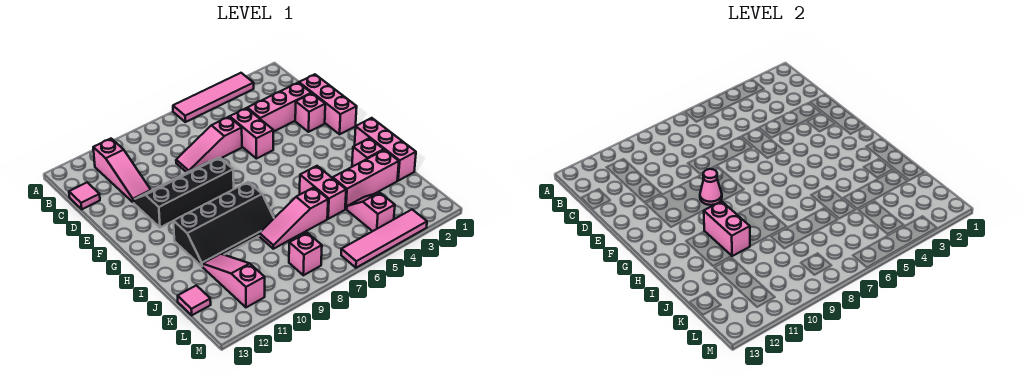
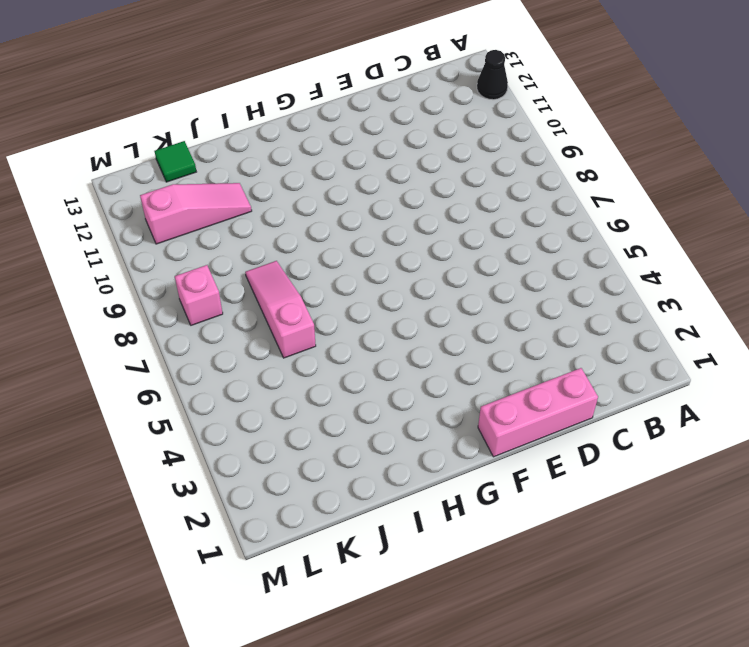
black 1x1 cone [477,50,508,100] -> none
green 1x1 tile [154,141,196,182] -> pink 1x1 tile [178,285,211,315]
none -> pink 1x4 tile [173,73,254,122]
none -> pink 1x3 slope [93,139,151,203]
none -> pink 1x1 tile [69,183,100,209]

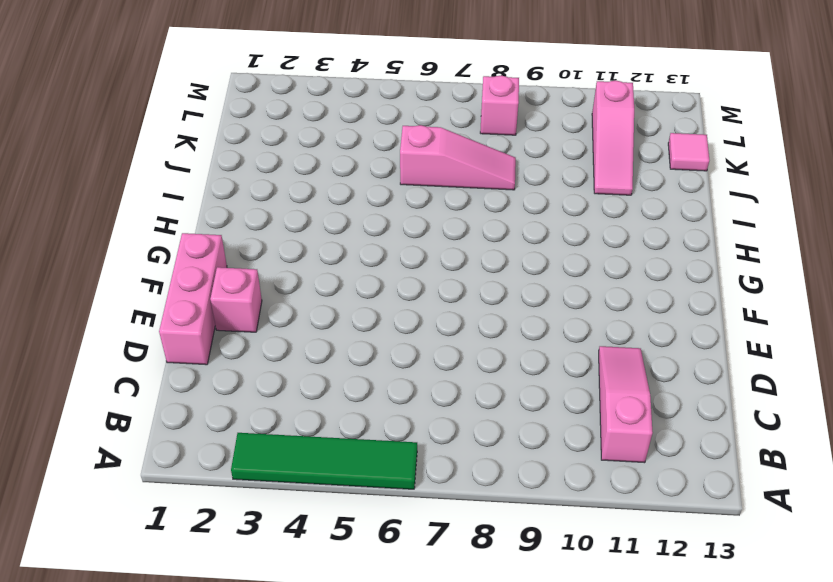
green 1x4 tile [231,433,417,489] -> pink 1x4 tile [173,73,254,122]
none -> pink 1x1 tile [69,183,100,209]
none -> pink 1x3 brick [247,83,311,132]
none -> pink 1x2 brick [230,108,273,159]

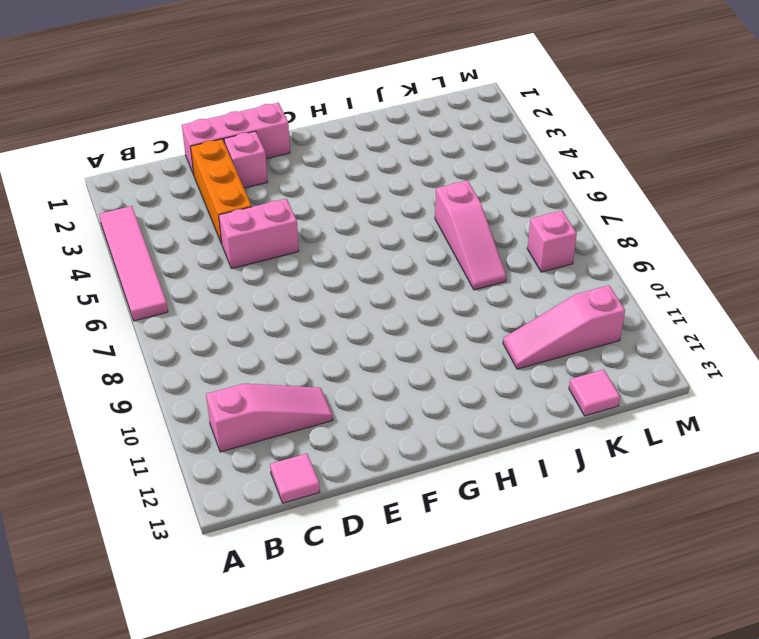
orange 1x3 brick [191,139,252,244] -> pink 1x3 brick [247,83,311,132]
none -> pink 1x3 slope [176,117,242,172]
none -> black 2x4 slope [134,158,234,227]
none -> pink 1x3 brick [355,118,416,181]

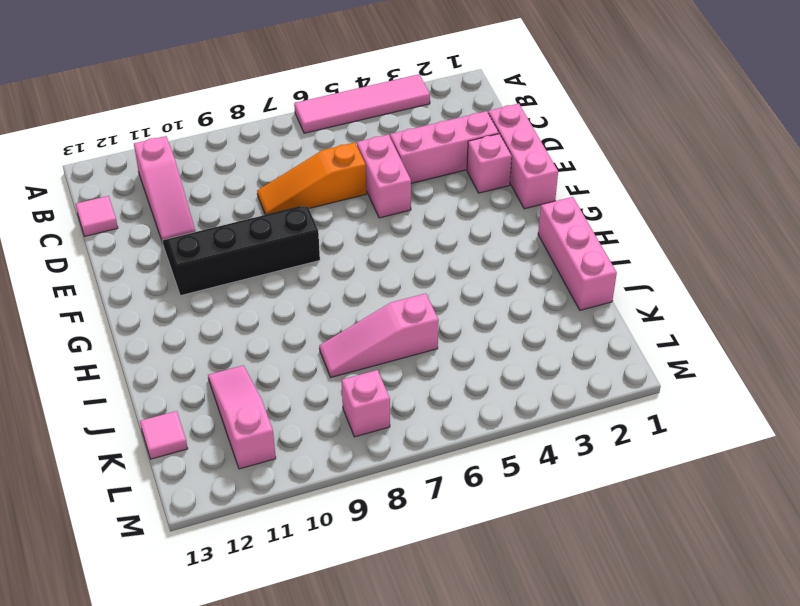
orange 1x3 slope [257,143,366,215] -> pink 1x3 slope [176,117,242,172]
none -> black 2x4 slope [174,182,274,266]
none -> pink 1x1 brick [352,138,384,167]
none -> pink 1x2 brick [300,166,346,219]

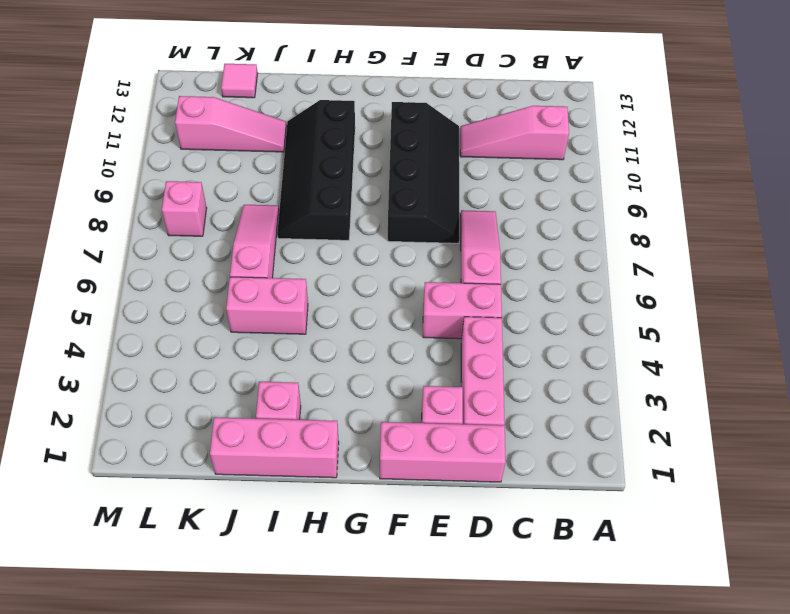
none -> pink 1x4 tile [173,73,254,122]
none -> pink 1x1 tile [69,183,100,209]
none -> pink 1x3 brick [333,150,399,209]

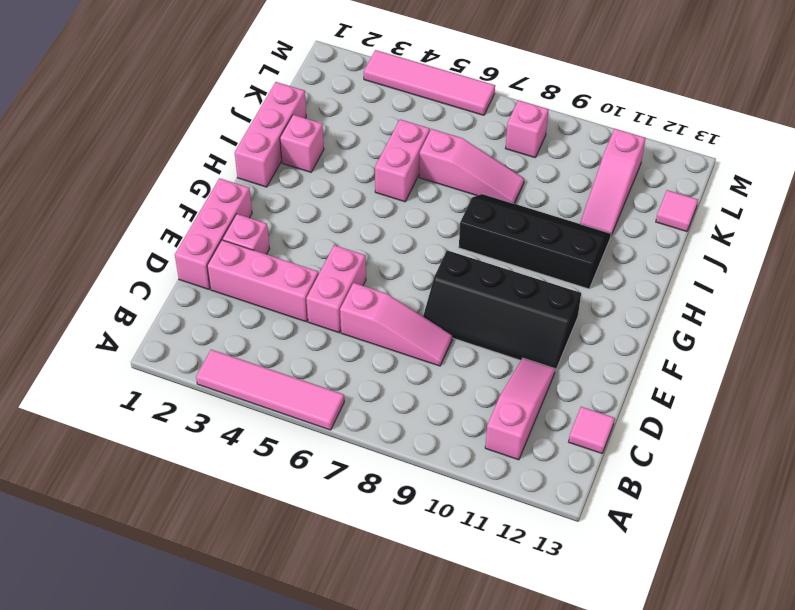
none -> pink 1x3 brick [333,150,399,209]
none -> pink 1x2 slope [347,193,395,231]
none -> pink 1x1 cone [700,169,722,205]

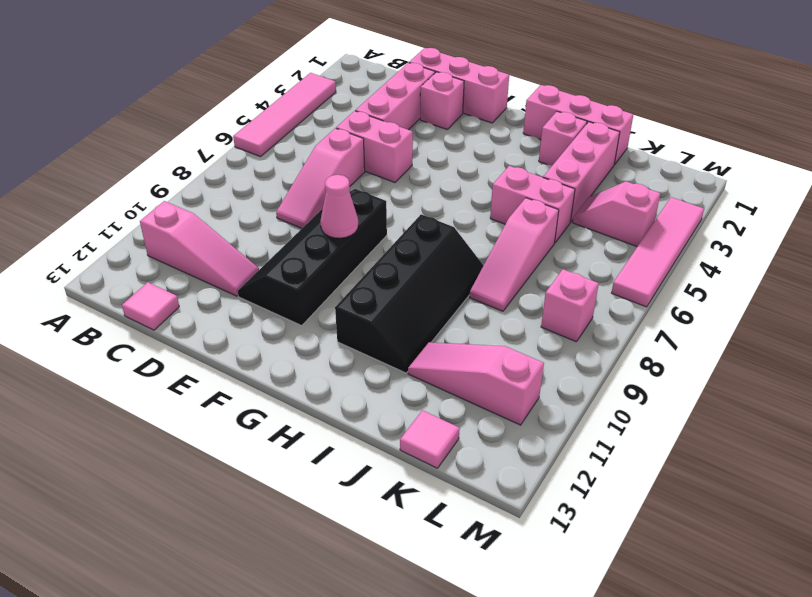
none -> pink 1x2 brick [704,201,750,256]

